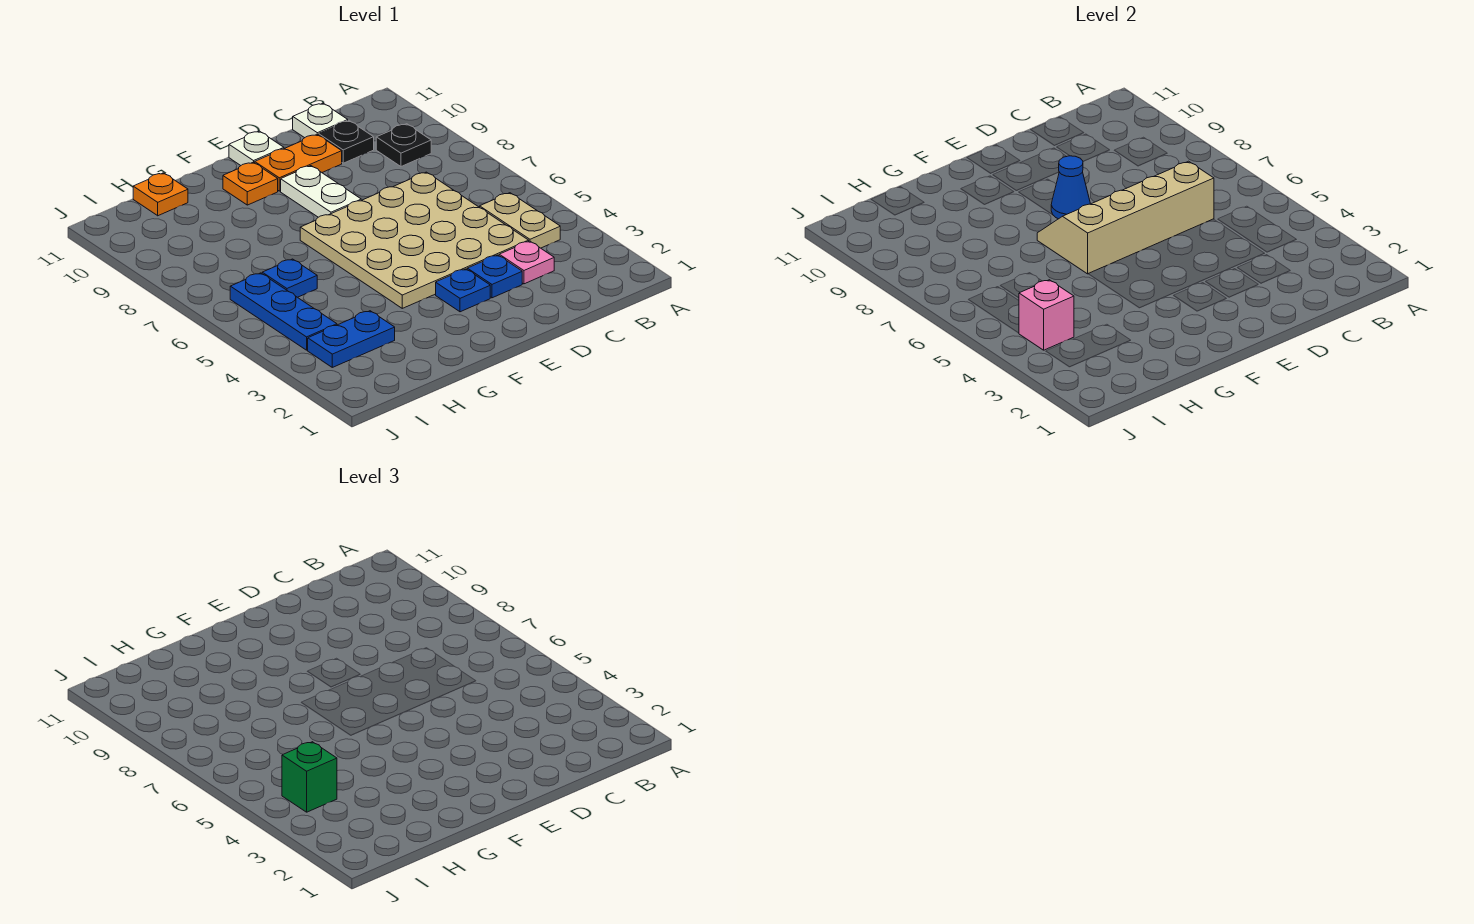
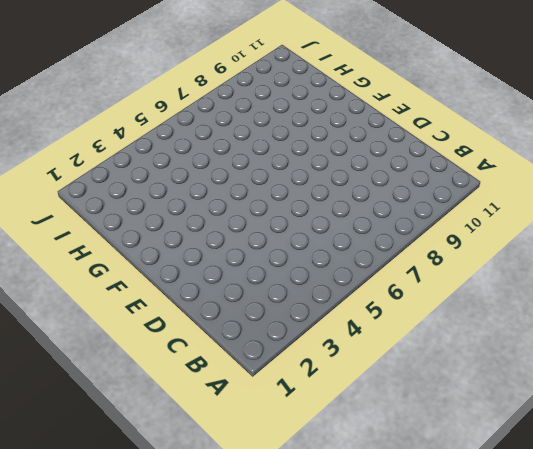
none -> tan 1x2 plate [480,193,560,248]
none -> black 1x1 plate [376,124,431,166]
none -> pink 1x1 plate [499,241,554,284]

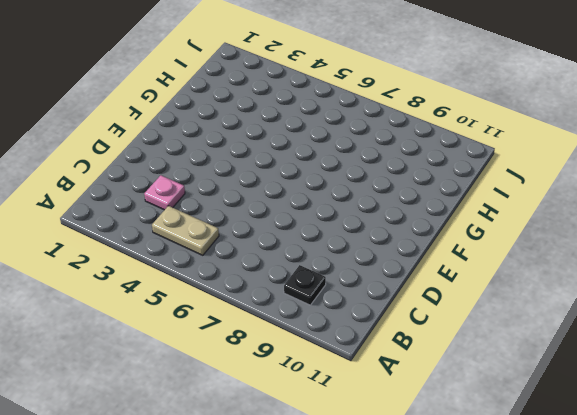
none -> tan 4x4 plate [300,172,529,308]
none -> black 1x1 plate [319,121,374,163]
none -> white 1x1 plate [293,103,348,138]

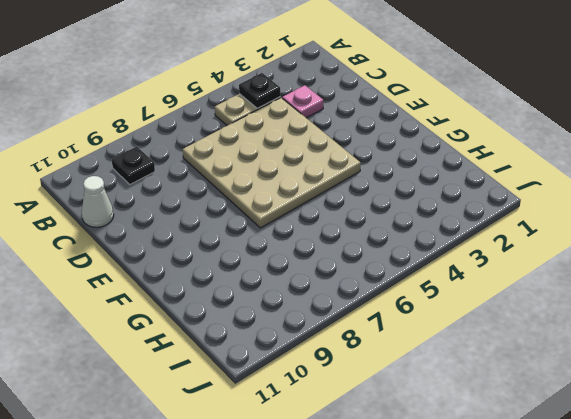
black 1x1 plate [239,73,280,108] -> black 1x1 plate moved to [319,121,374,163]
white 1x1 cone [82,176,114,227] -> white 1x1 plate [293,103,348,138]
none -> blue 1x1 plate [467,255,522,298]
none -> orange 1x2 plate [255,135,342,191]
none -> blue 1x1 plate [436,269,490,312]

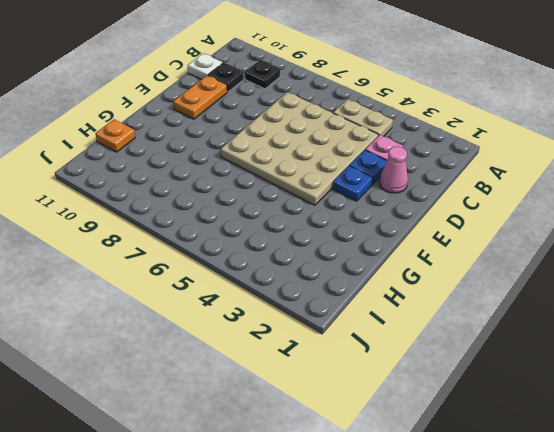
pink 1x1 cone [379,147,408,193] -> none
none -> white 1x2 plate [281,166,361,217]
none -> white 1x1 plate [229,131,284,165]
none -> orange 1x1 plate [223,162,278,205]

